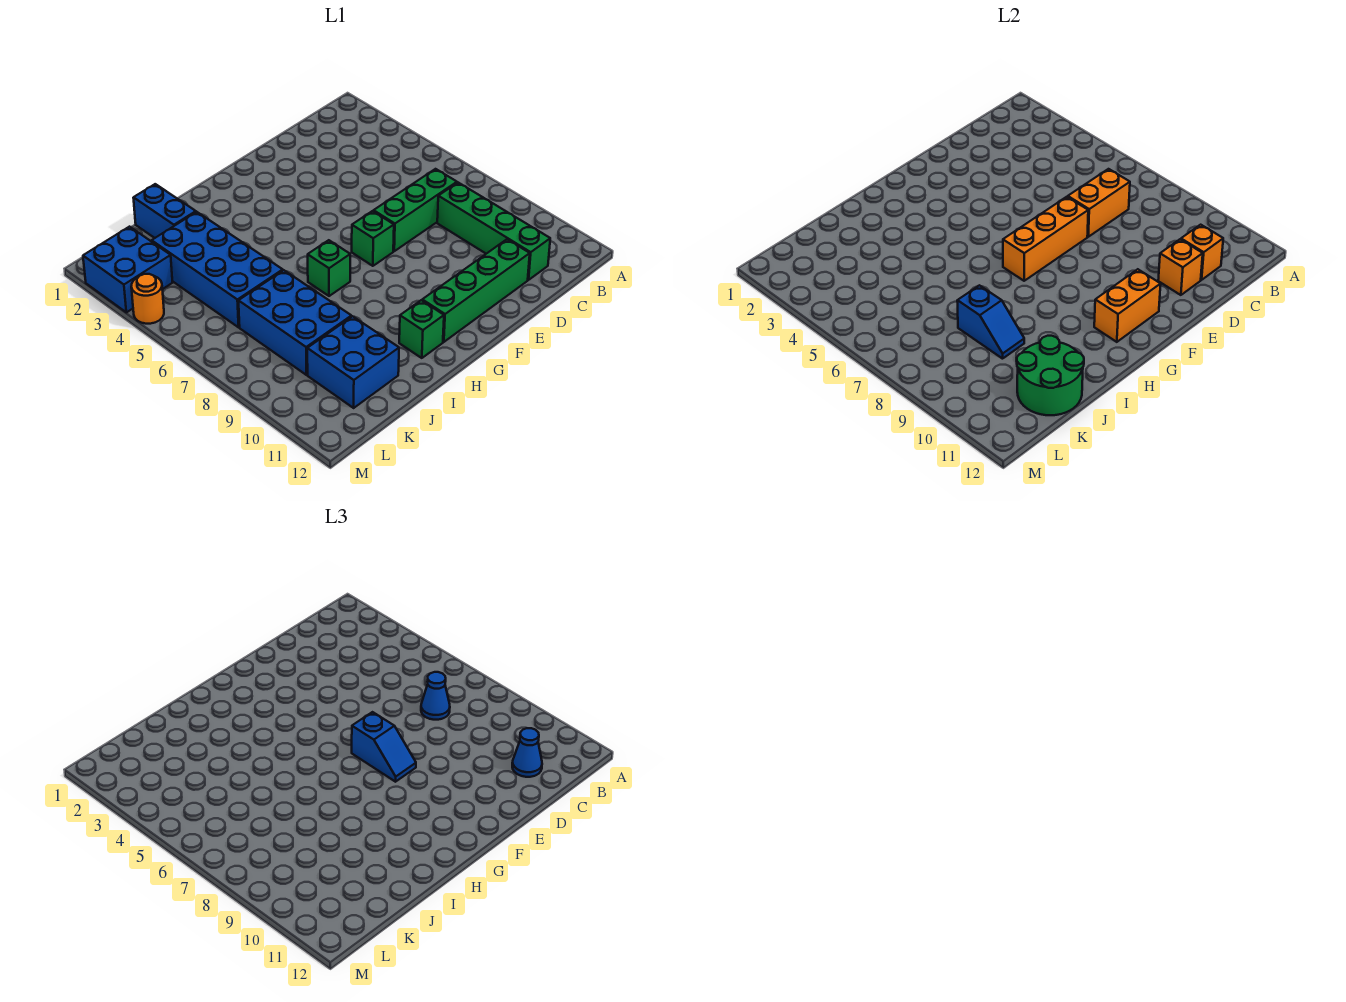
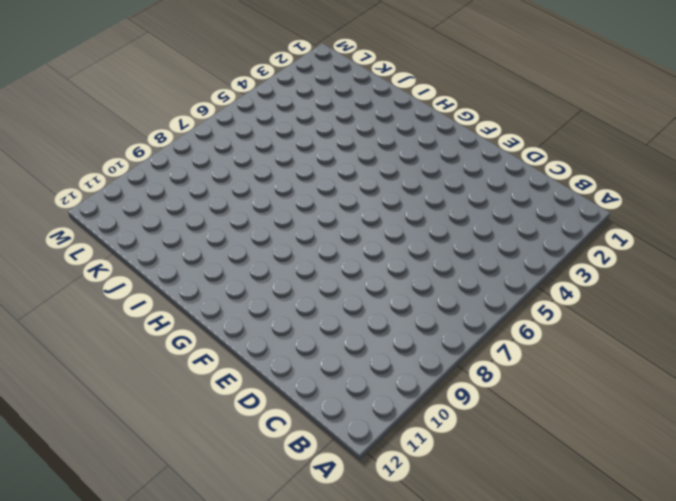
none -> green 1x3 brick [374,169,457,251]
none -> green 1x4 brick [437,183,550,280]
none -> green 1x4 brick [422,239,530,342]

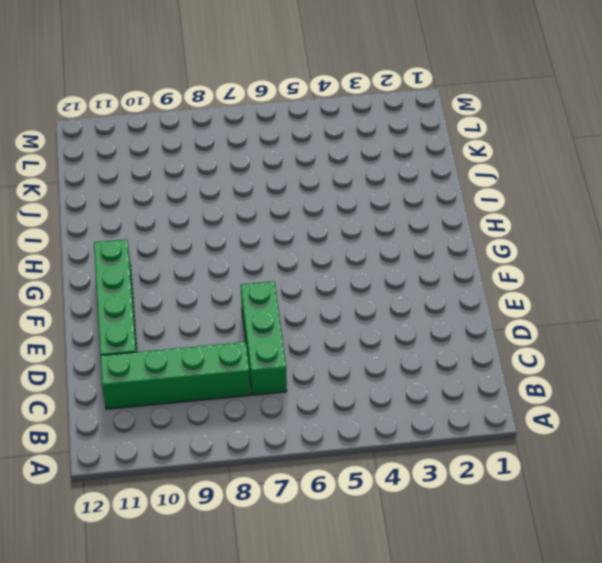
none -> green 1x1 brick [352,211,394,266]
none -> green 1x1 brick [308,240,350,296]
none -> green 1x1 brick [399,300,444,358]

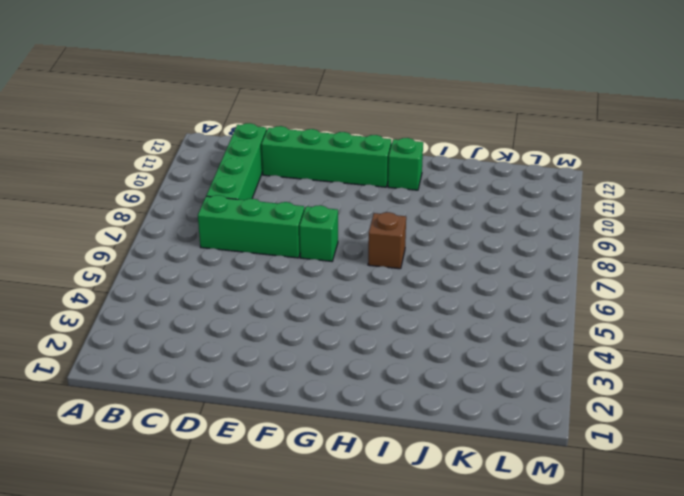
brown 1x1 brick [368,212,406,269] -> green 1x1 brick [308,240,350,296]
none -> blue 1x2 brick [134,184,196,238]
none -> blue 2x4 brick [152,212,283,327]
none -> blue 2x3 brick [239,270,351,375]

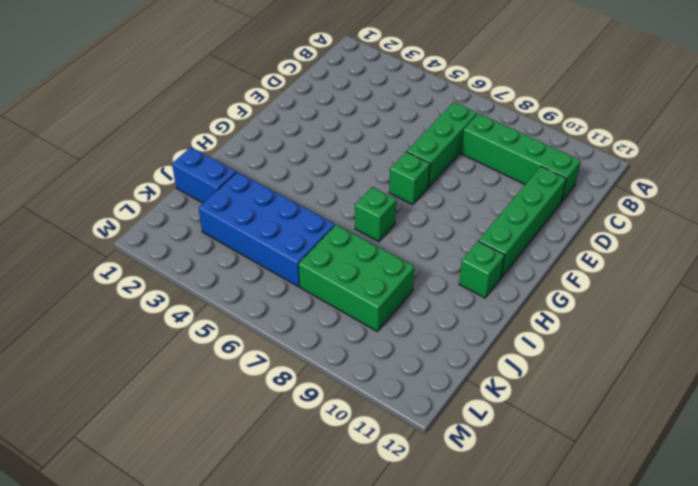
green 2x3 brick [299,225,414,332] -> blue 2x3 brick [239,270,351,375]
none -> blue 2x2 brick [307,316,399,408]
none -> blue 2x2 brick [83,227,173,312]
none -> orange 1x1 round brick [131,274,164,324]

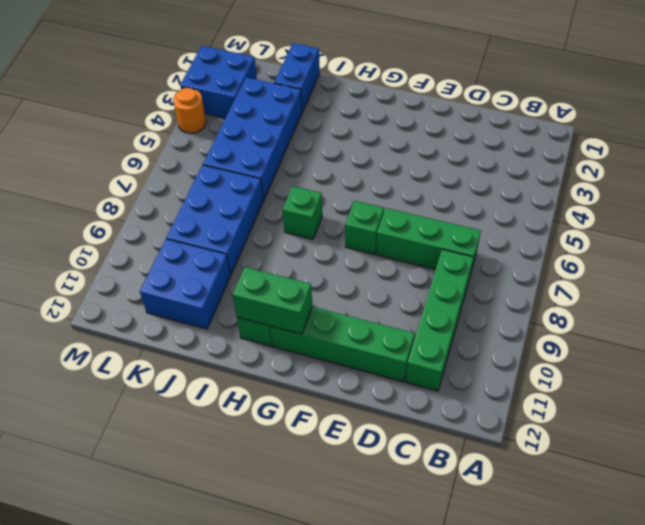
green 1x2 brick [233,267,312,334] -> orange 1x2 brick [1094,269,1161,342]
none -> orange 1x2 brick [1068,169,1130,237]
none -> orange 1x1 brick [1181,225,1223,280]
none -> orange 1x1 brick [1158,239,1203,295]

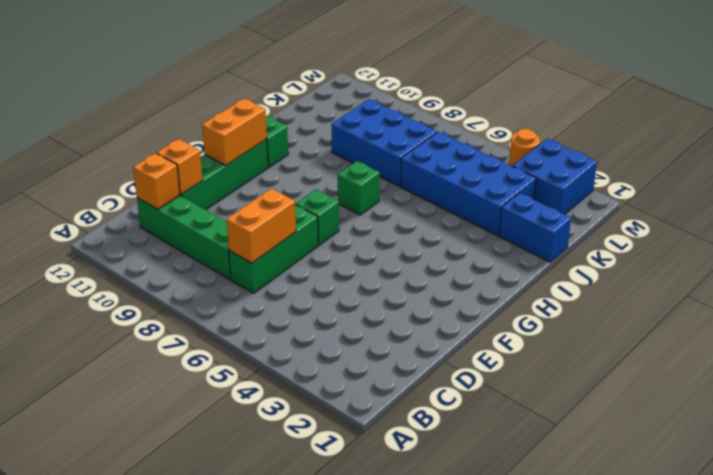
none -> blue 2x2 brick [307,316,399,408]
none -> orange 1x3 brick [1003,197,1088,281]
none -> blue 1x2 slope [957,285,1024,359]

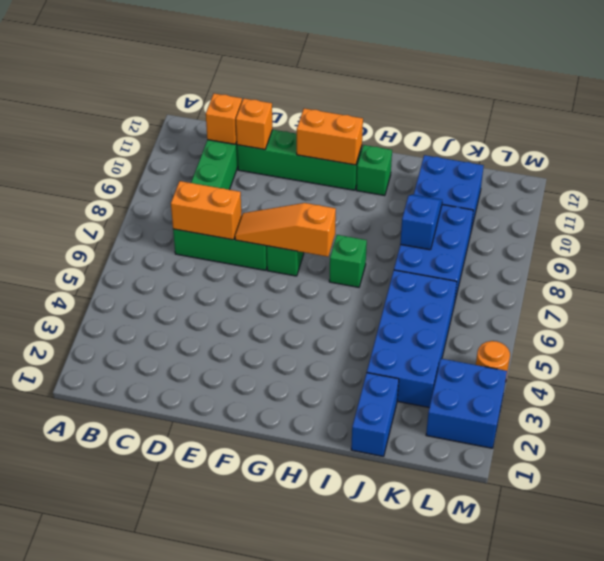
orange 1x3 slope [235,203,336,257] -> orange 1x3 brick [1003,197,1088,281]
none -> green 2x2 round brick [1017,336,1084,415]
none -> blue 1x1 cone [421,672,450,720]
none -> blue 1x1 cone [512,728,542,777]

